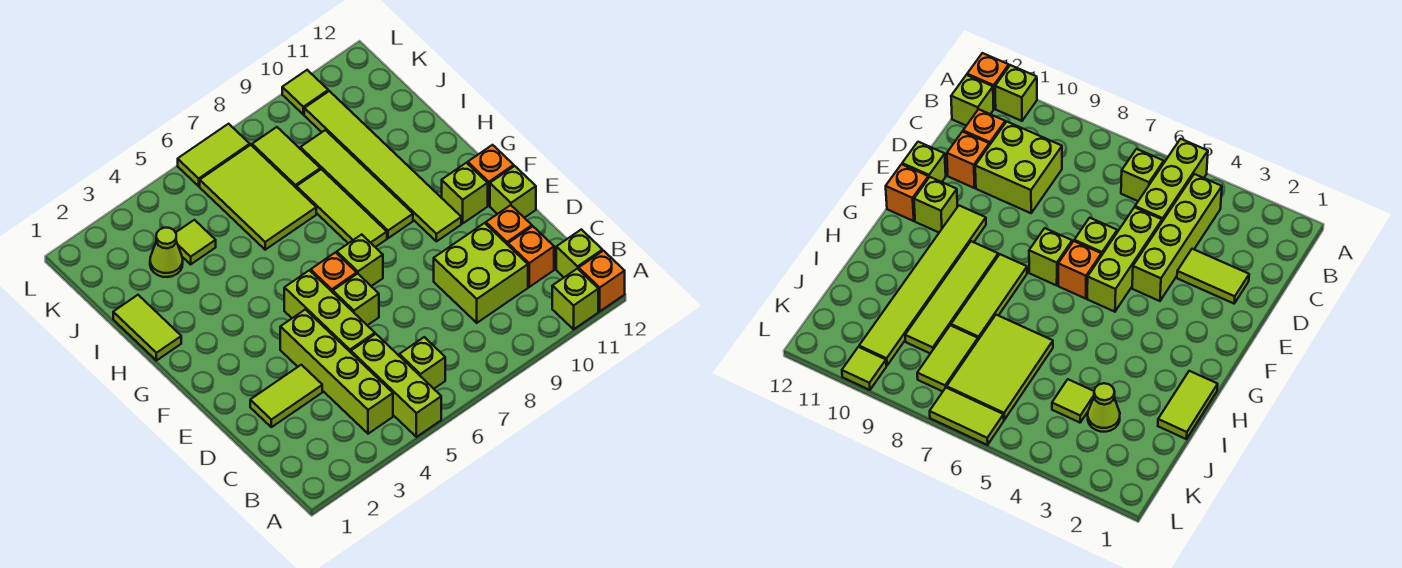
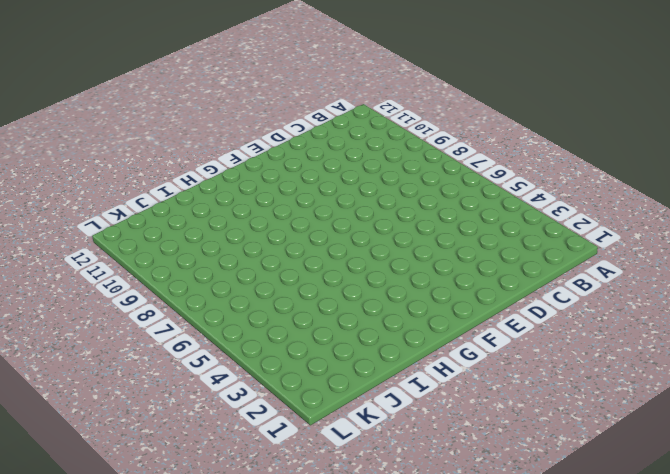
none -> lime 1x3 brick [351,334,441,437]
none -> lime 1x1 brick [552,269,598,329]
none -> orange 1x1 brick [579,251,625,311]

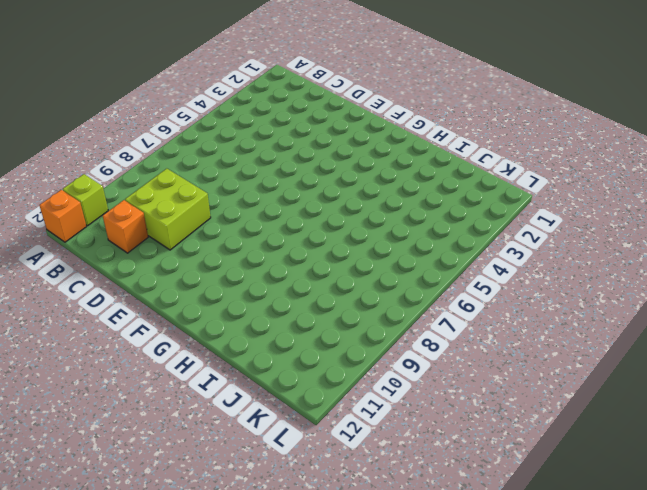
none -> lime 1x3 brick [351,334,441,437]
none -> lime 1x4 brick [280,309,393,434]
none -> lime 1x1 brick [399,337,445,389]

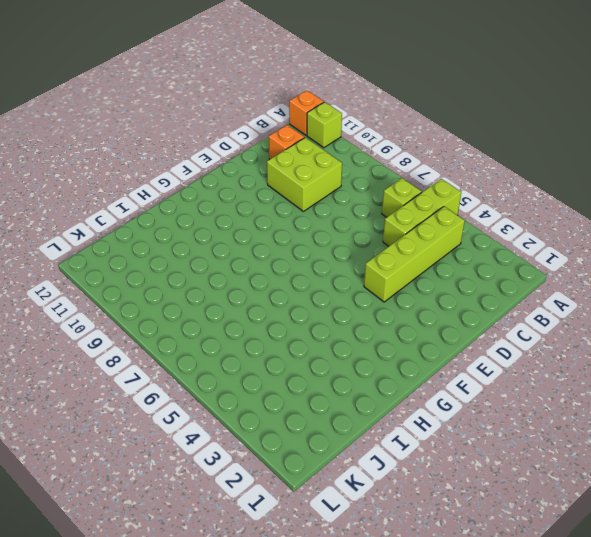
none -> lime 1x1 brick [556,229,602,277]
none -> lime 1x2 tile [250,365,322,427]
none -> lime 1x3 brick [284,270,375,352]

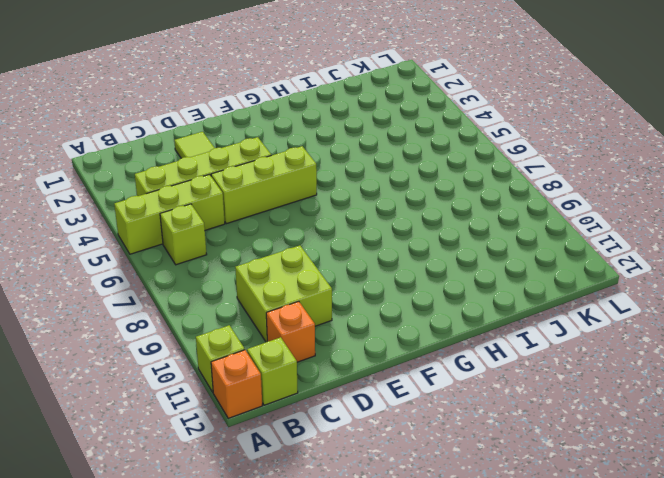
none -> orange 1x1 brick [486,205,532,245]
none -> lime 1x1 brick [333,274,379,325]
none -> lime 1x1 brick [490,166,536,218]

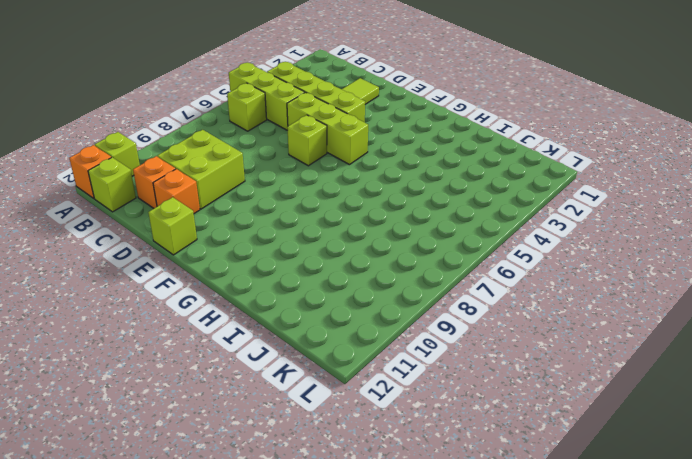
none -> orange 1x1 brick [311,253,357,292]
none -> lime 1x1 brick [337,234,383,286]
none -> lime 1x6 tile [304,91,461,241]

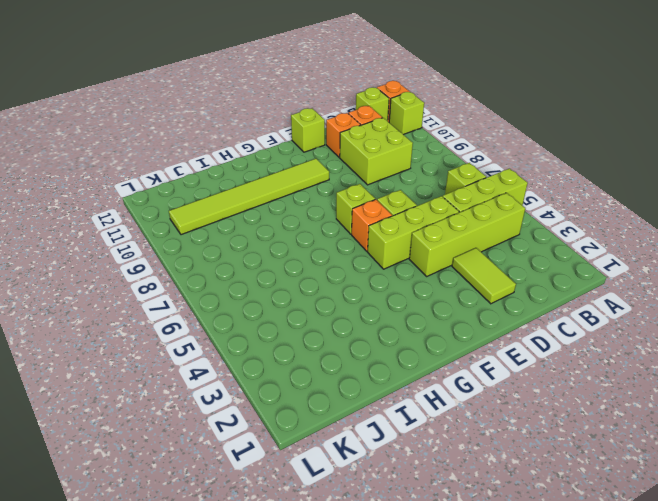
none -> lime 1x1 brick [442,163,488,223]
none -> orange 1x1 brick [468,145,514,206]
none -> lime 1x3 tile [296,169,387,247]

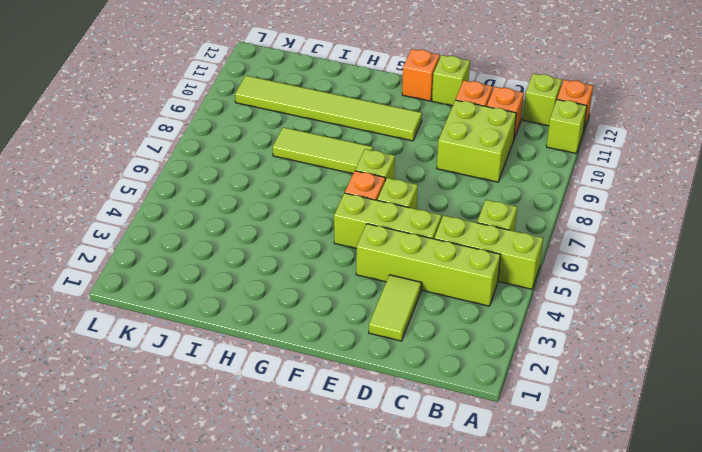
none -> lime 1x1 brick [442,163,488,223]
none -> lime 1x4 tile [300,130,413,238]
none -> lime 1x2 tile [113,295,181,361]

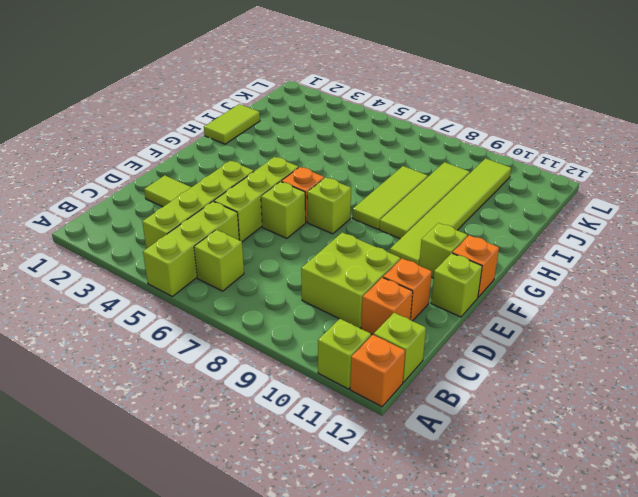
none -> lime 2x3 tile [200,145,316,250]
none -> lime 1x1 cone [150,228,183,277]
none -> lime 1x1 tile [176,220,216,264]

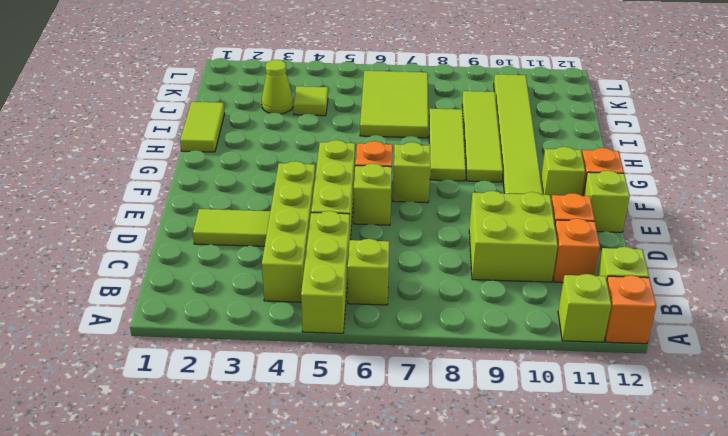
none -> lime 1x2 tile [252,127,320,187]
none -> lime 1x2 tile [178,124,250,186]
none -> lime 1x1 tile [282,70,328,114]

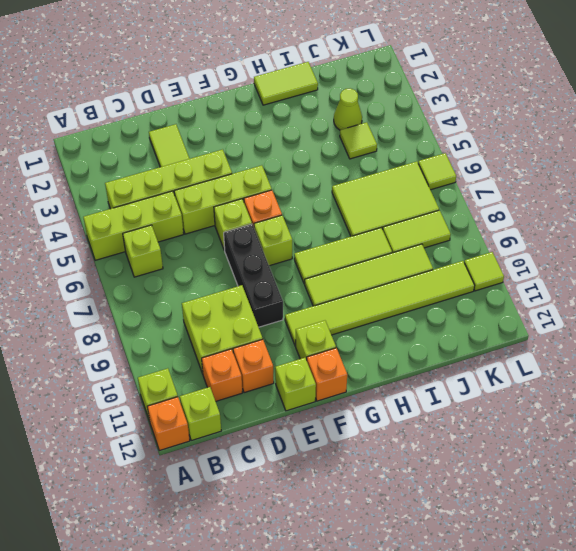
black 1x3 brick [224,224,283,327] -> none
lime 1x1 tile [418,153,456,190] -> lime 1x2 tile [178,124,250,186]

